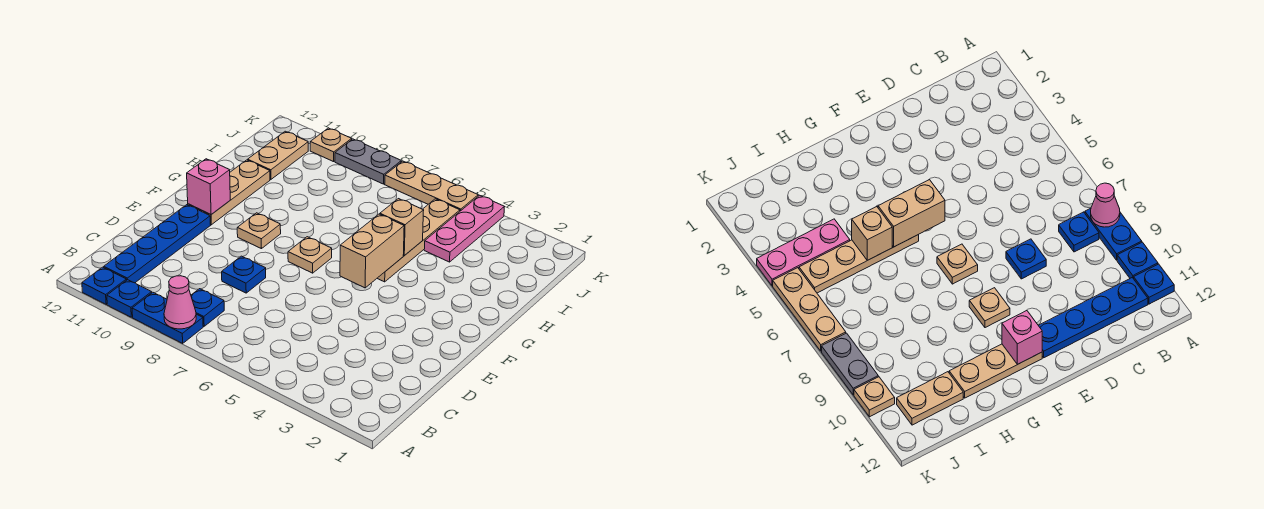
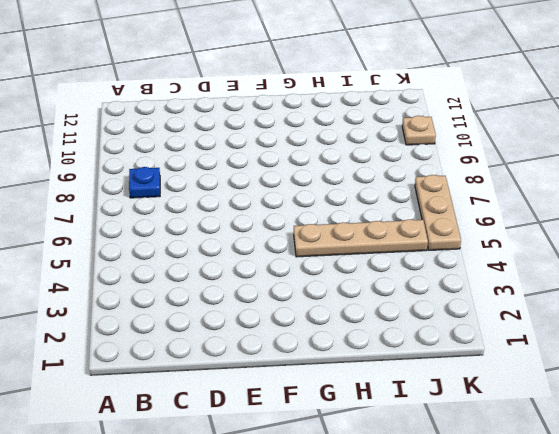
none -> blue 1x2 plate [132,292,203,343]
none -> blue 1x1 plate [107,280,152,317]
none -> blue 1x1 plate [82,267,126,304]

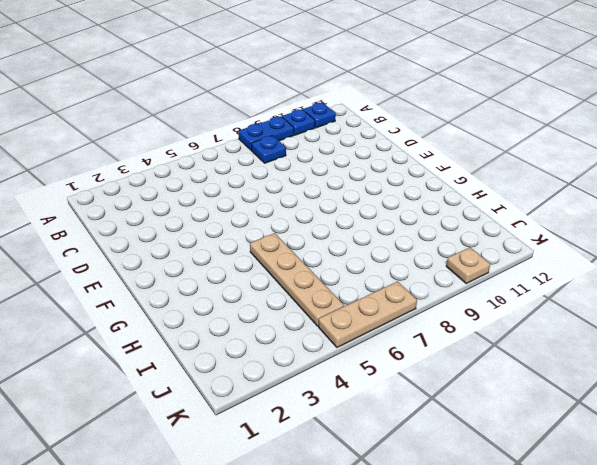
none -> blue 1x4 plate [104,205,211,283]
none -> blue 1x1 plate [222,256,266,293]
none -> tan 1x1 plate [288,237,332,273]

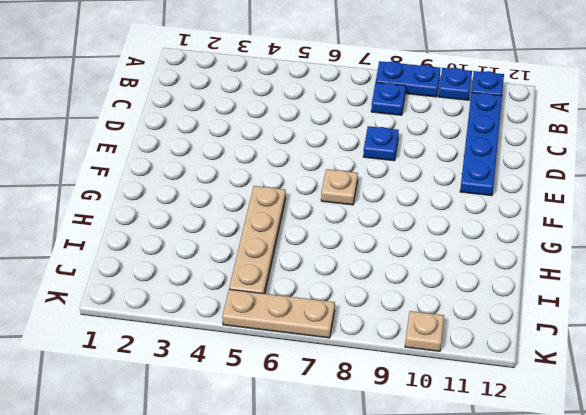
none -> tan 1x1 plate [237,213,281,249]
none -> tan 1x3 plate [188,160,270,225]
none -> pink 1x3 plate [424,195,504,262]

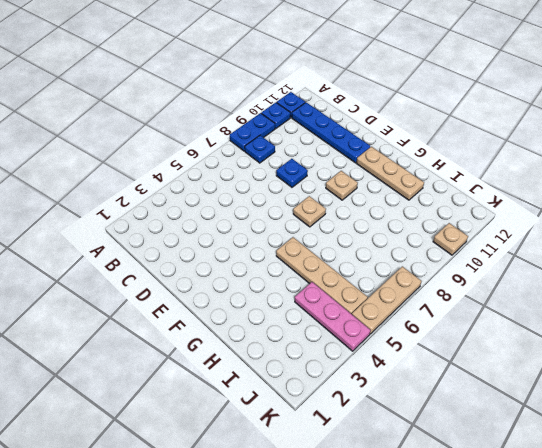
none -> tan 1x2 plate [248,131,308,179]
none -> grey 1x2 plate [335,139,401,184]
none -> pink 1x1 cone [164,276,196,329]

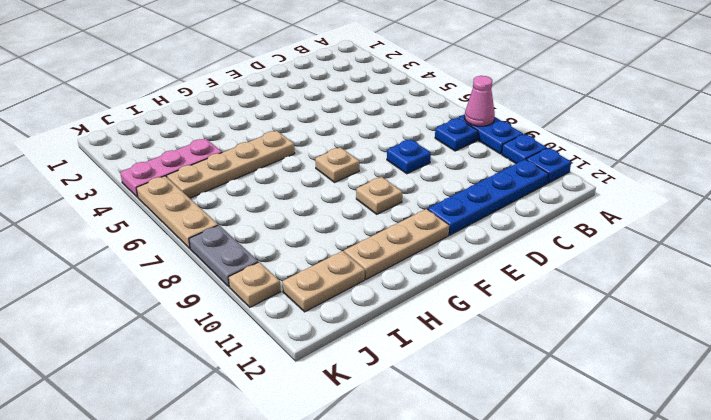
none -> tan 1x2 brick [340,214,404,288]
none -> pink 1x1 brick [187,159,230,214]
none -> tan 1x1 brick [380,199,424,256]

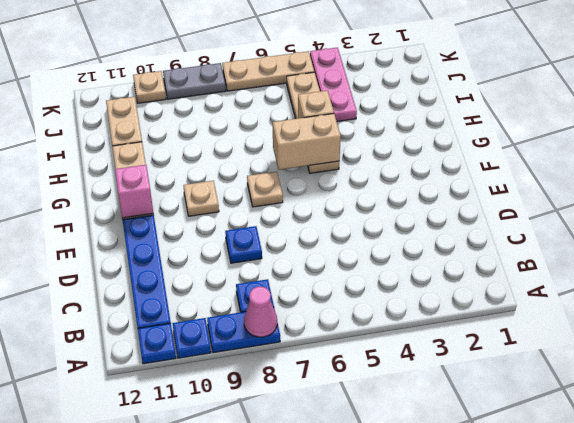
tan 1x2 brick [273,114,341,170] -> tan 1x2 brick turned to [340,214,404,288]

